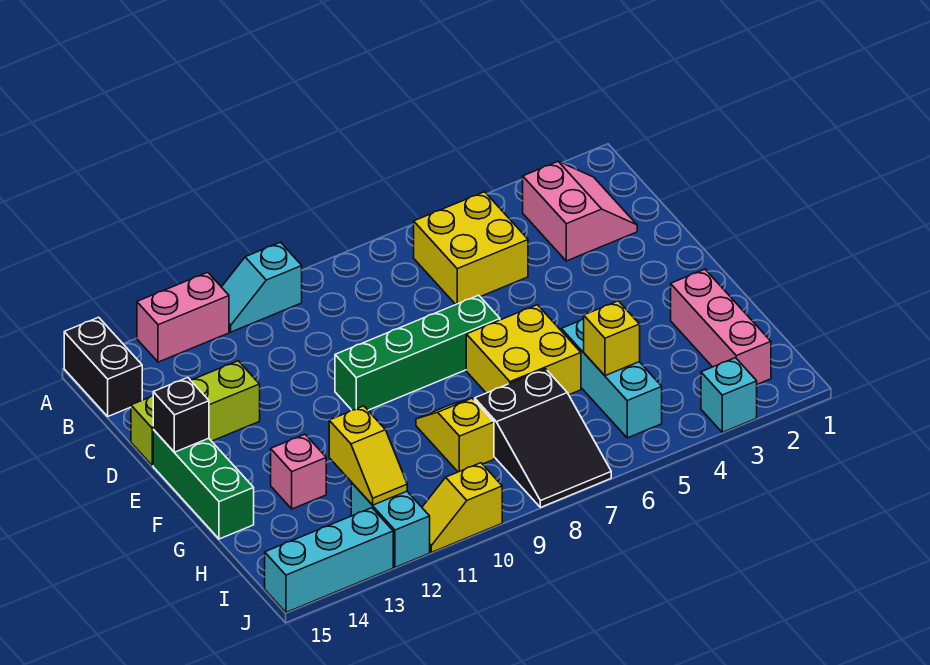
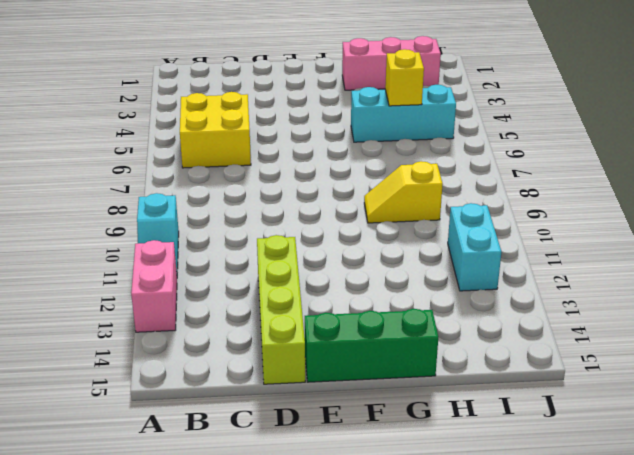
lime 1x4 brick [257,235,305,384] -> lime 1x3 brick [131,361,260,465]
cyan 1x2 brick [448,203,501,291] -> cyan 1x2 brick turned to [351,483,430,567]
none -> black 1x2 brick [64,317,142,416]
none -> pink 2x2 slope [523,162,637,261]
none -> green 1x4 brick [335,295,500,410]

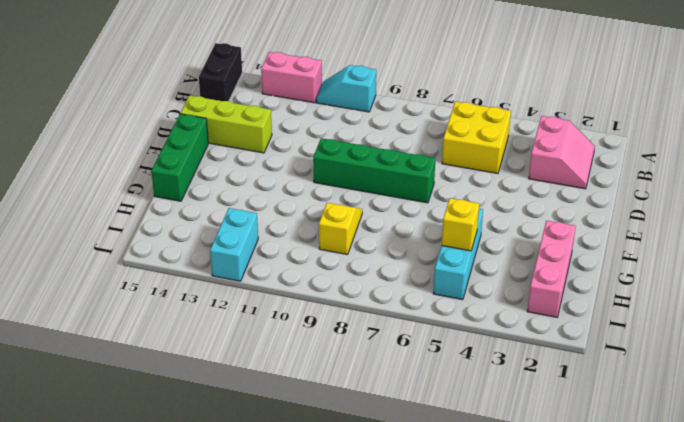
none -> yellow 2x2 brick [466,305,581,395]
none -> pink 1x1 brick [271,434,326,509]
none -> black 2x3 slope [475,369,611,507]

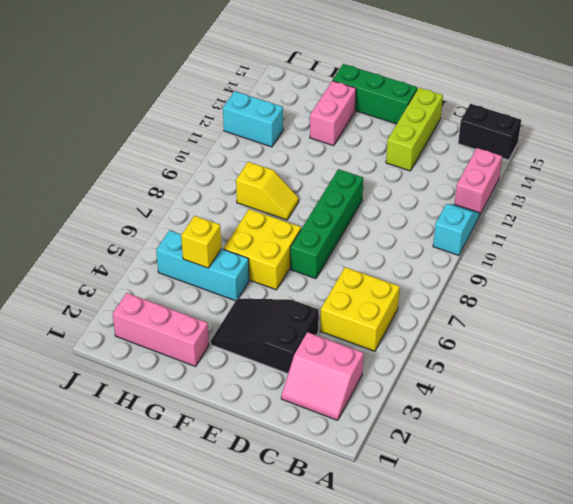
black 2x3 slope [211,299,319,373] -> black 2x3 slope moved to [475,369,611,507]
pink 1x2 brick [310,81,356,146] -> pink 1x1 brick [271,434,326,509]
none -> cyan 1x1 brick [701,358,757,432]
none -> yellow 1x2 slope [422,463,502,552]
none -> cyan 1x3 brick [265,508,393,612]

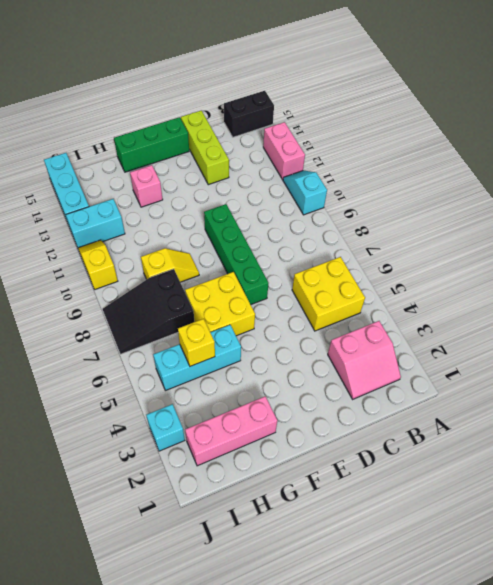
none -> black 1x1 brick [153,378,209,452]
none -> yellow 1x2 slope [329,406,407,505]

